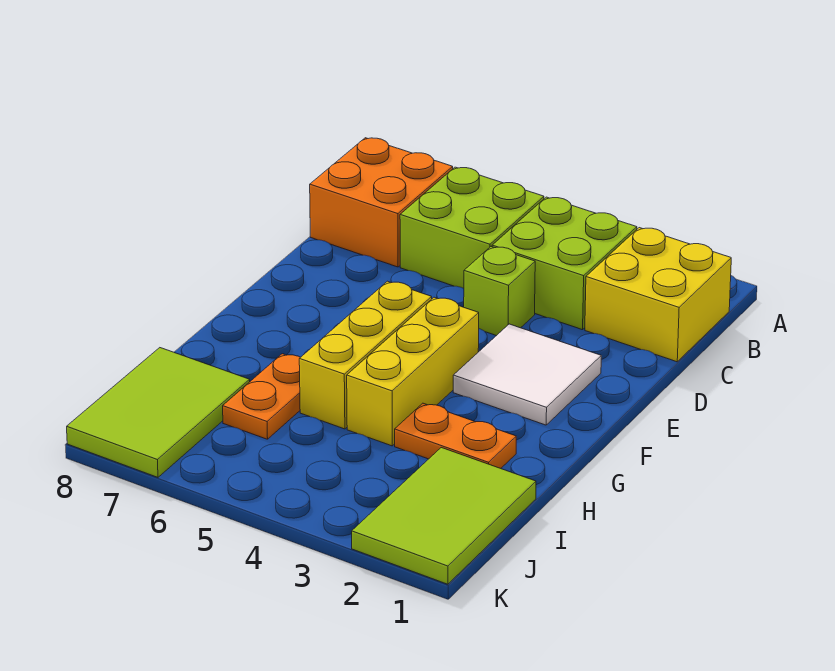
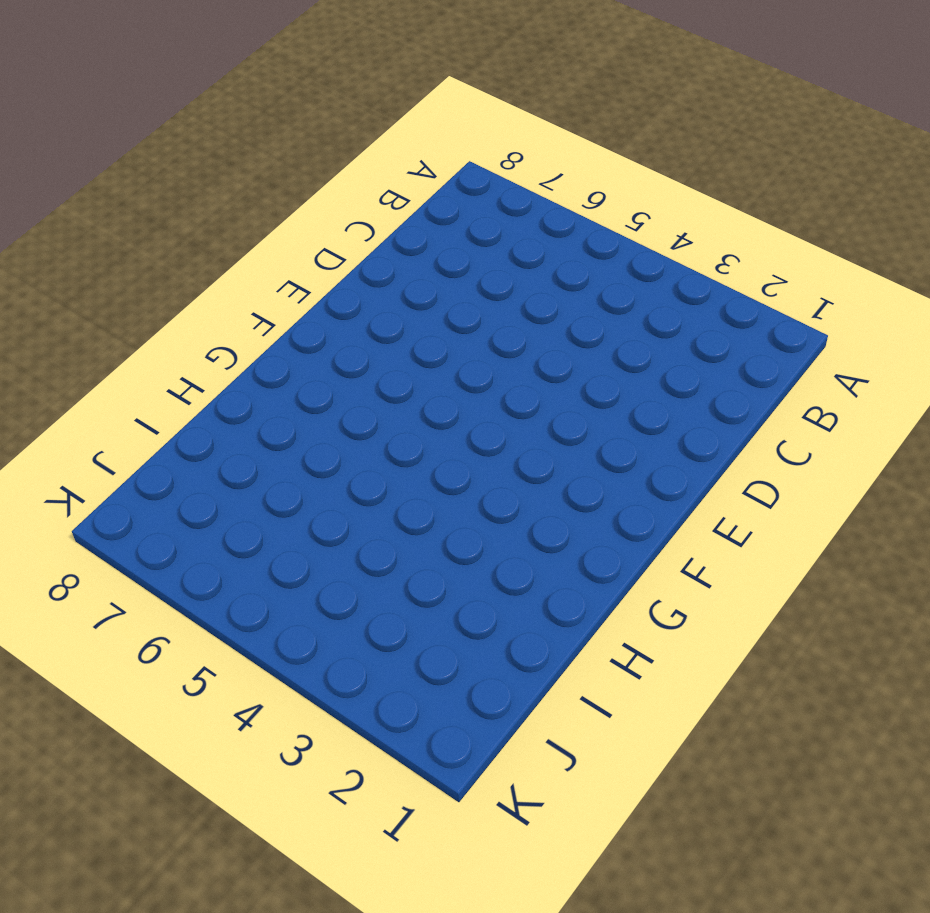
none -> yellow 2x2 brick [585,228,731,362]
none -> lime 2x2 brick [492,197,637,330]
none -> lime 2x2 brick [400,167,544,288]

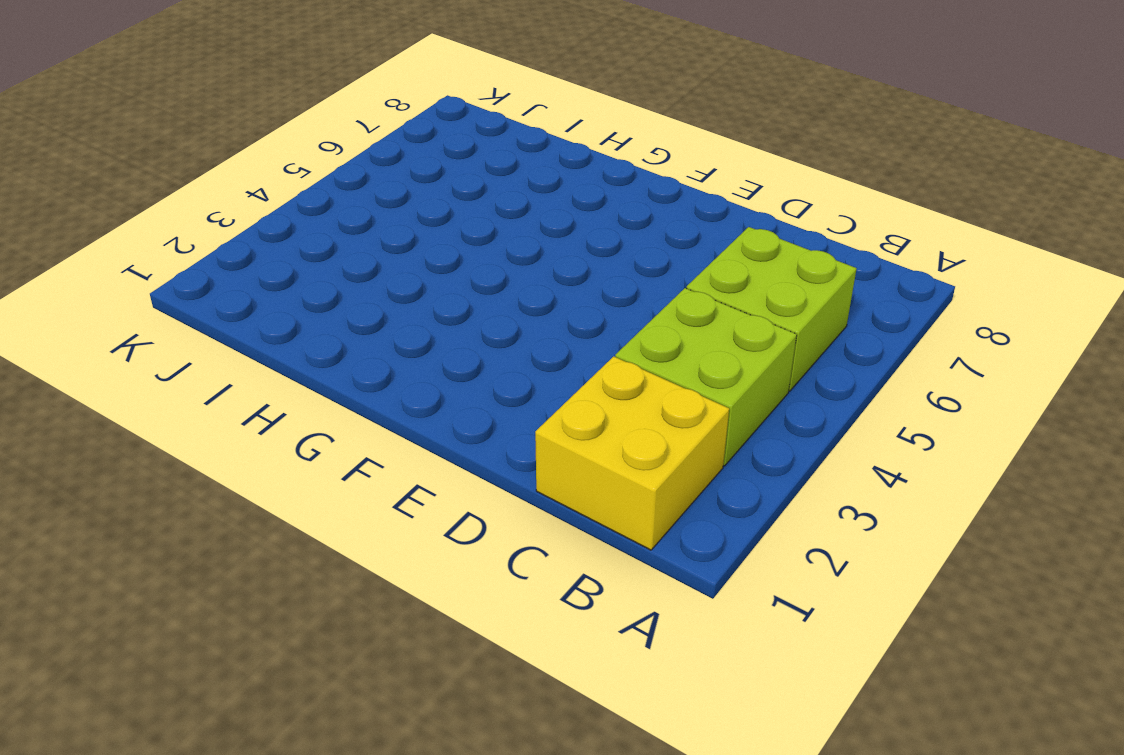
none -> orange 2x2 brick [310,138,453,267]
none -> lime 1x1 brick [464,247,535,336]
none -> white 2x2 tile [453,324,601,425]

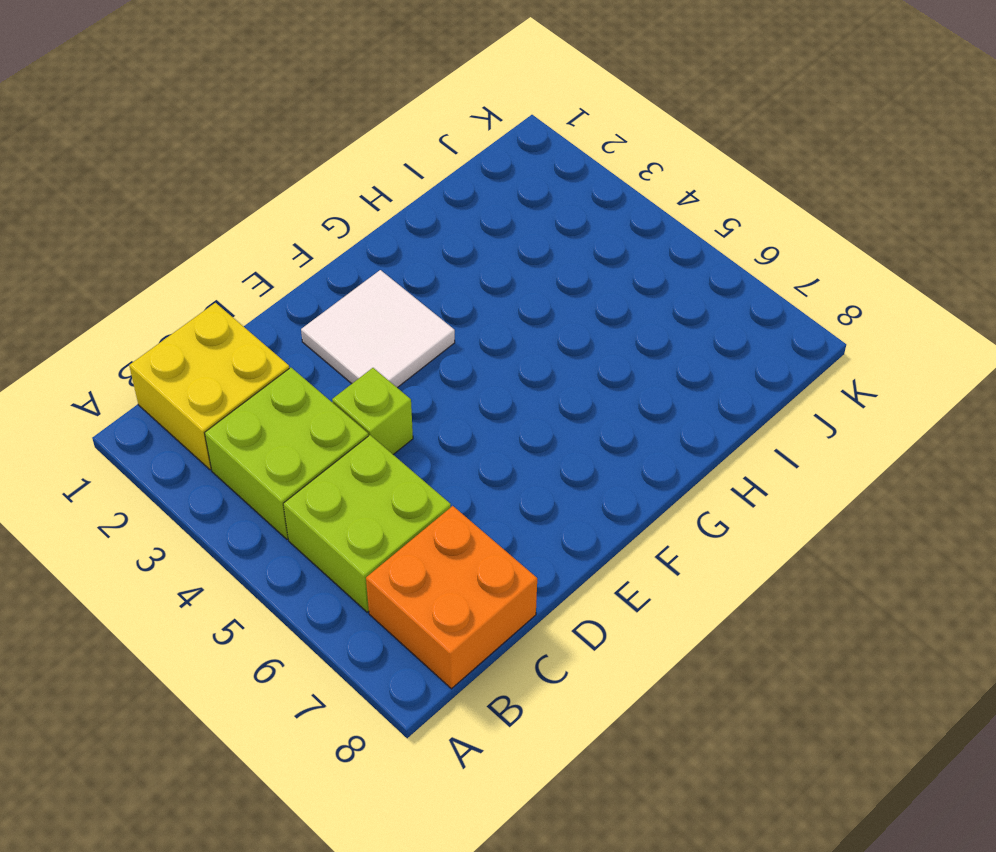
none -> yellow 1x3 brick [347,297,479,446]
none -> yellow 1x3 brick [299,281,432,429]
none -> orange 1x2 plate [395,403,516,468]

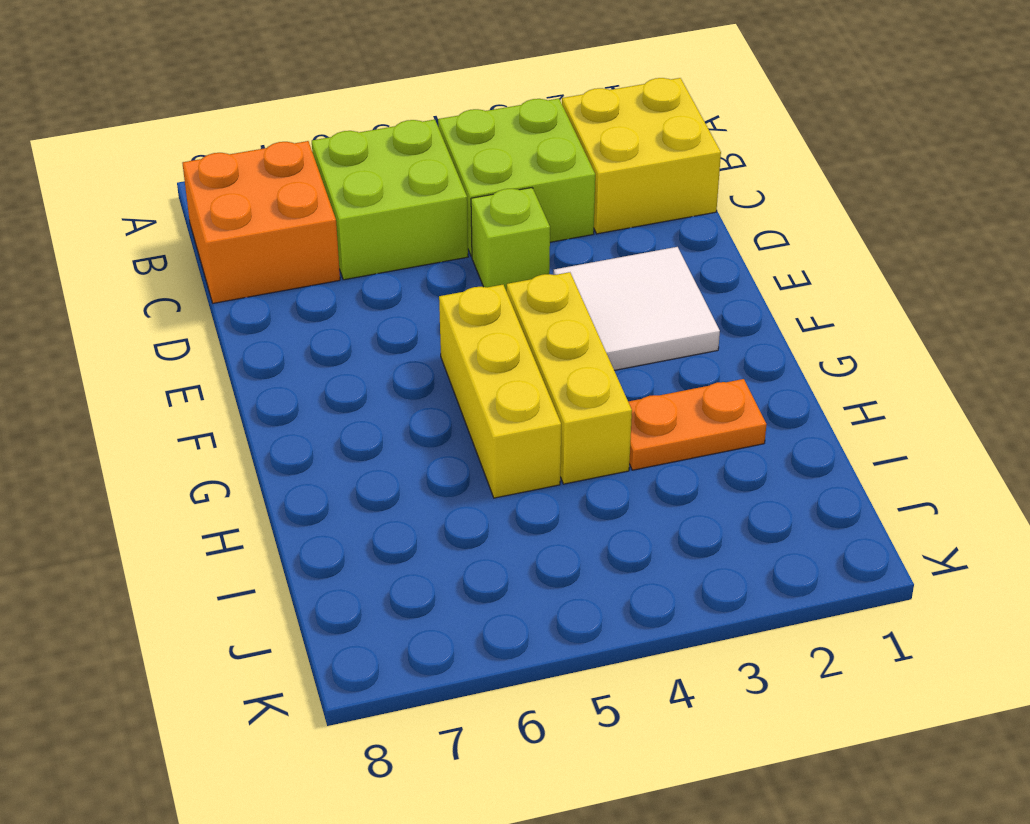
none -> orange 1x2 plate [223,354,300,439]
none -> lime 2x3 tile [352,448,536,584]
none -> lime 2x3 tile [67,348,250,477]

